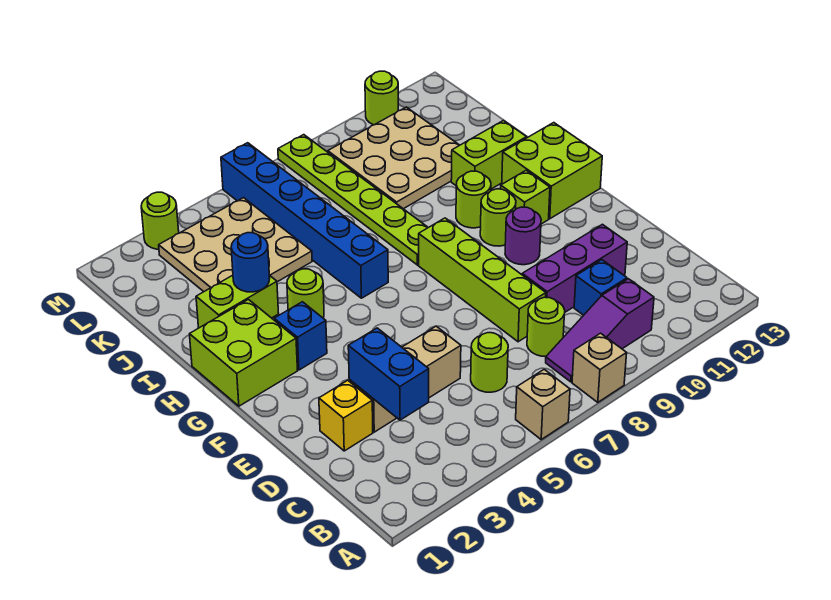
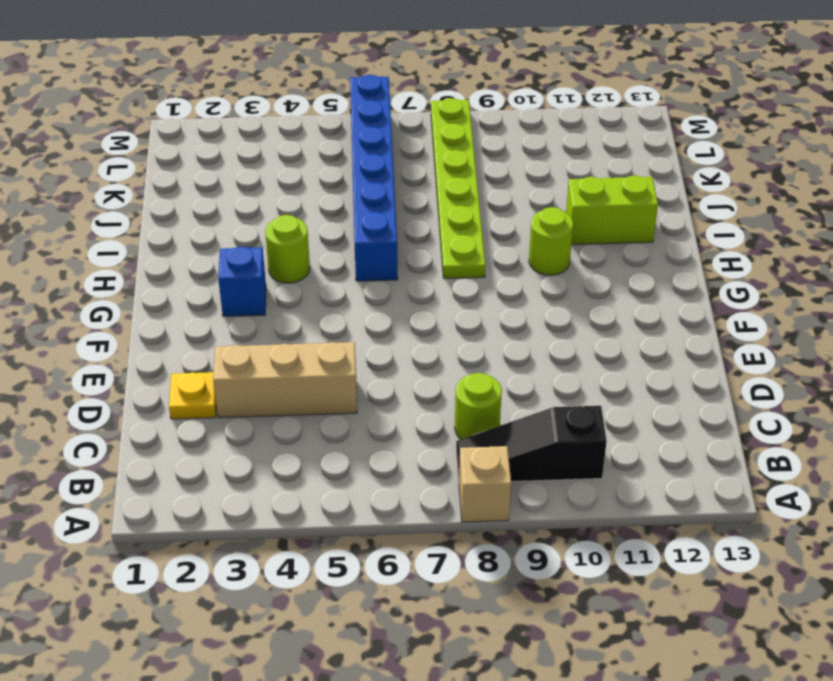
black 1x3 slope [456,406,607,482] -> purple 1x3 slope [546,279,654,382]
yellow 1x1 plate [169,372,216,419] -> yellow 1x1 brick [319,380,373,451]
none -> tan 1x1 brick [516,369,570,439]
none -> lime 1x1 round brick [471,333,508,392]
none -> blue 1x1 brick [574,260,627,315]

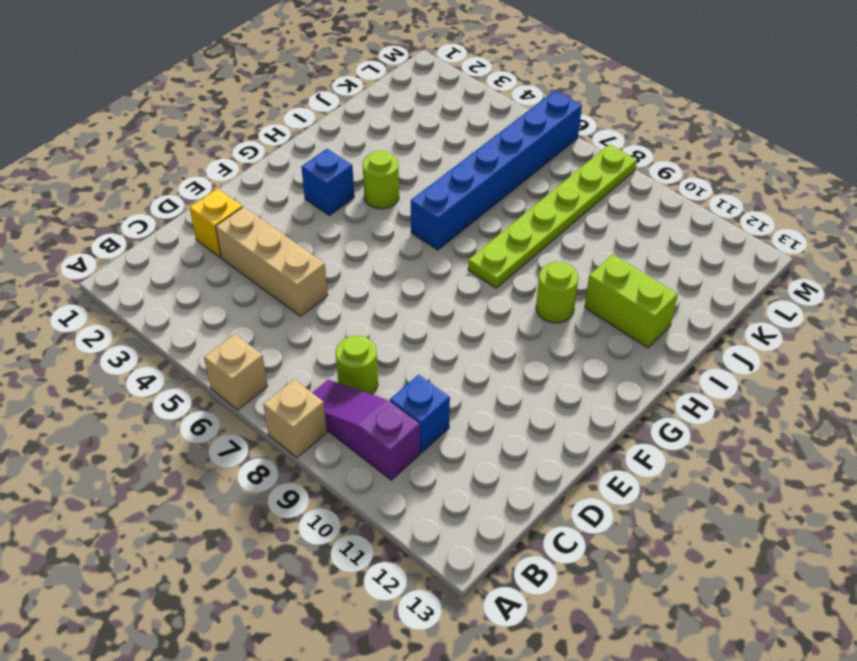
none -> lime 1x1 round brick [471,333,508,392]
none -> lime 1x4 brick [419,218,546,342]
none -> purple 1x3 brick [522,224,627,312]

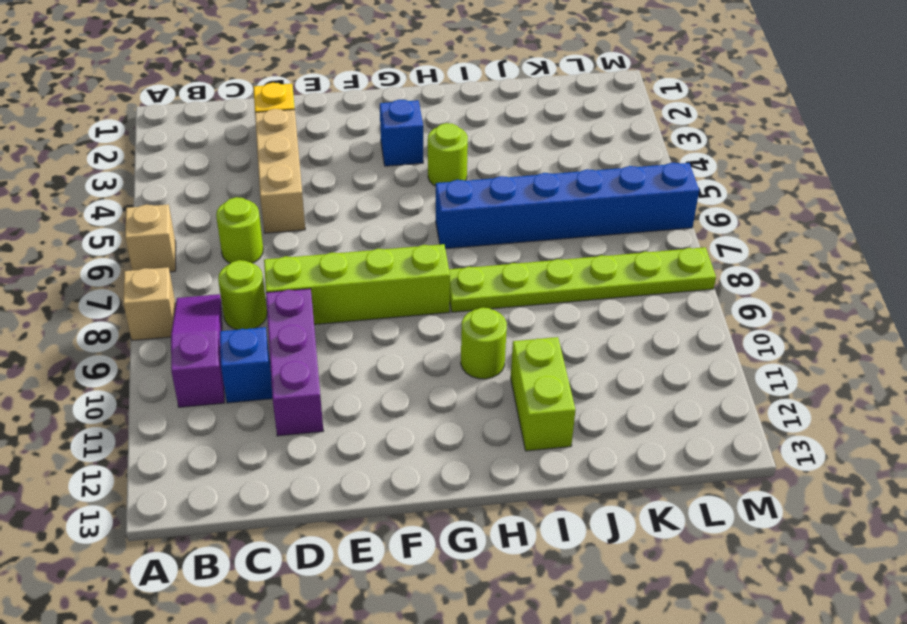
none -> purple 1x1 round brick [505,207,541,265]
none -> lime 2x2 brick [189,300,298,406]
none -> lime 1x1 round brick [480,189,516,246]

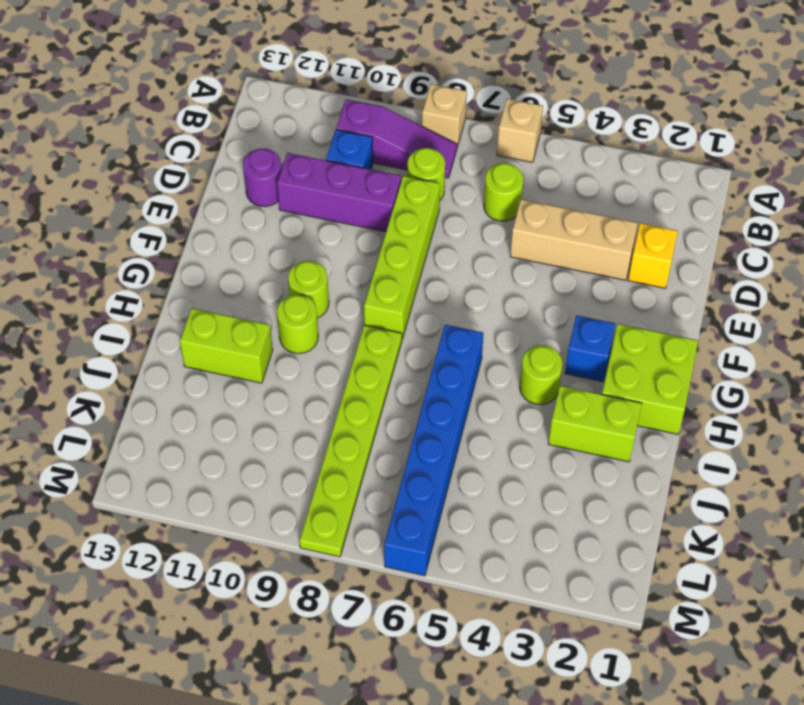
purple 1x1 round brick [243,149,282,207] -> purple 1x1 round brick moved to [505,207,541,265]
none -> lime 1x1 brick [501,170,550,224]
none -> lime 2x2 brick [502,123,602,219]
none -> tan 3x3 plate [159,198,312,292]

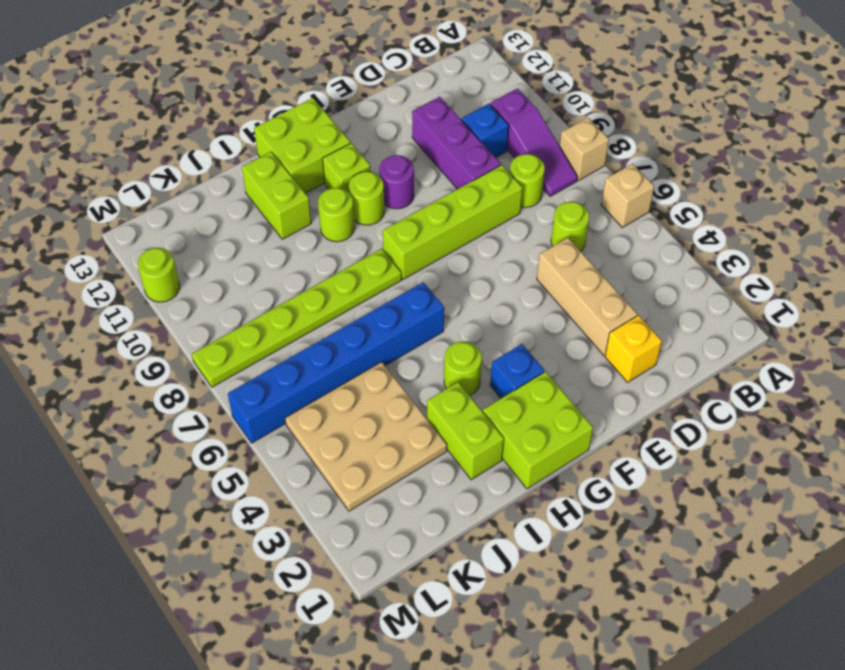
none -> tan 3x3 plate [328,107,459,209]
none -> lime 1x1 round brick [141,192,179,249]
none -> blue 1x2 brick [348,328,429,420]

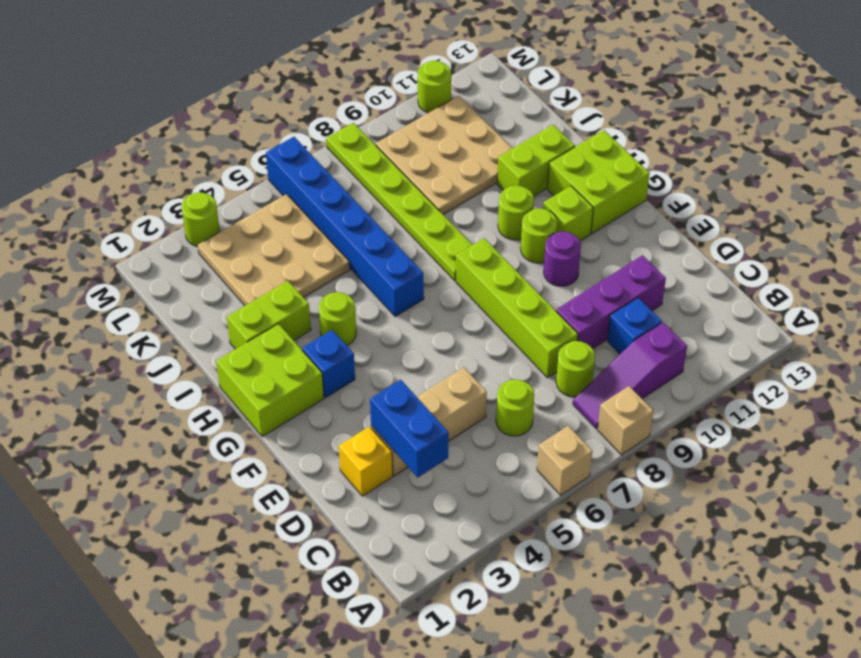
none -> blue 1x1 round brick [231,233,270,292]

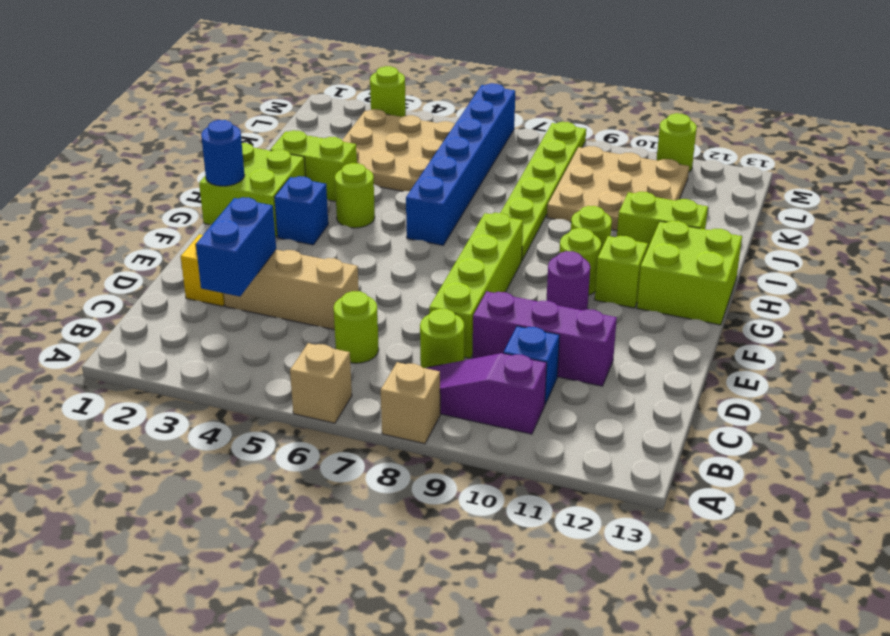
blue 1x1 round brick [201,120,245,186] -> blue 1x1 round brick moved to [231,233,270,292]

